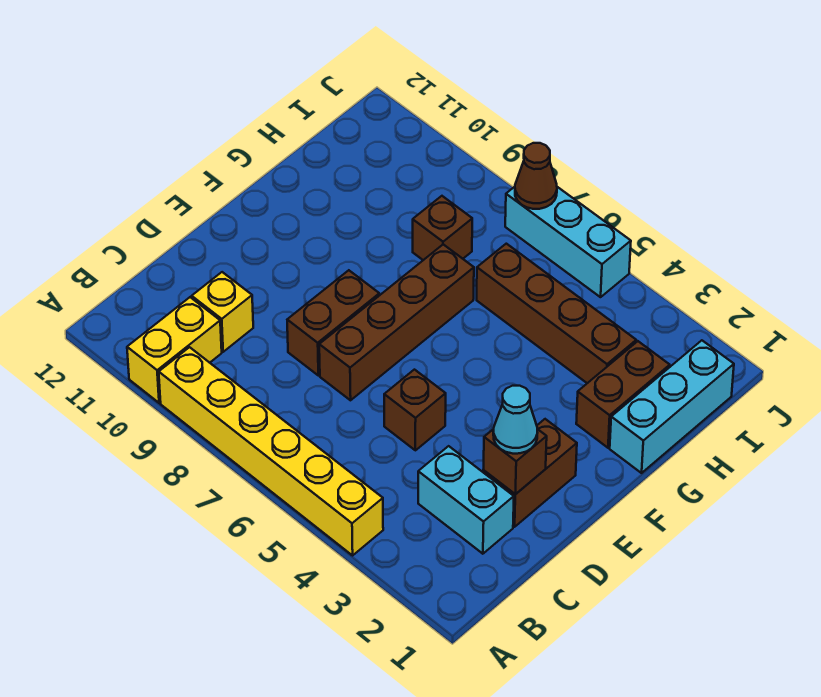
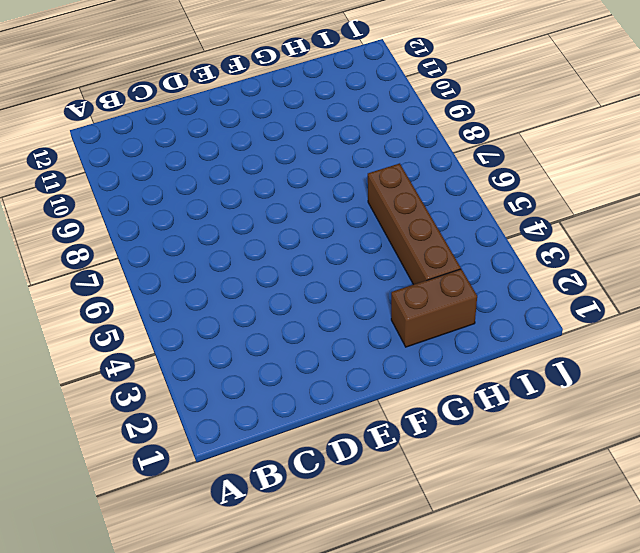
none -> yellow 1x6 brick [159,347,383,555]
none -> yellow 1x2 brick [127,297,222,403]
none -> cyan 1x2 brick [418,446,514,554]

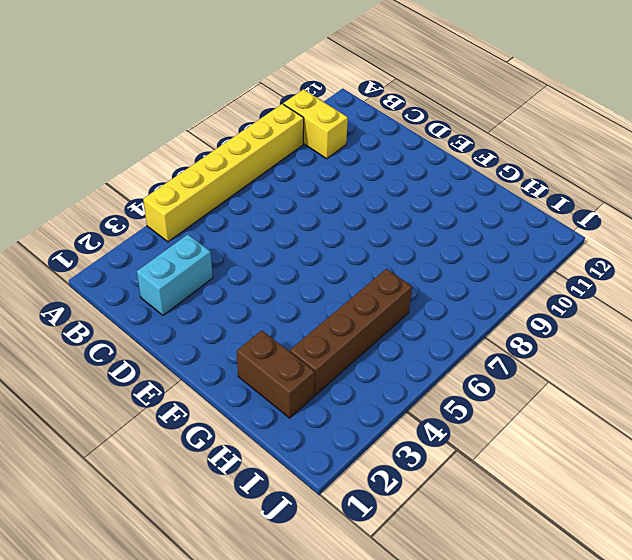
none -> yellow 1x1 brick [192,272,253,352]
none -> brown 1x2 brick [483,419,577,527]
none -> brown 1x1 brick [384,370,446,450]

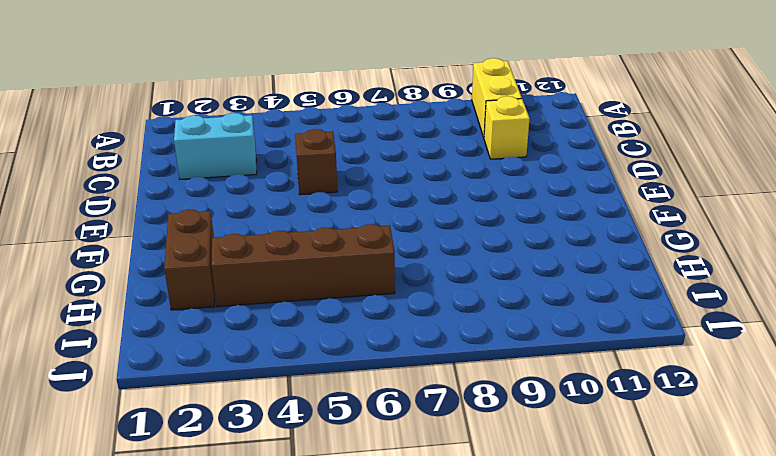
none -> yellow 1x6 brick [159,347,383,555]
none -> brown 1x2 brick [483,419,577,527]
none -> brown 1x4 brick [319,244,474,400]

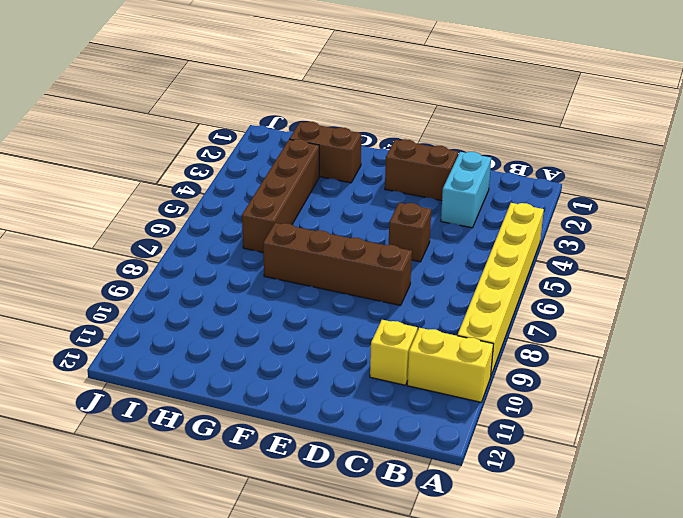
none -> brown 1x2 brick [287,270,379,376]
none -> cyan 1x3 brick [610,340,734,473]
none -> brown 1x1 brick [413,196,472,260]

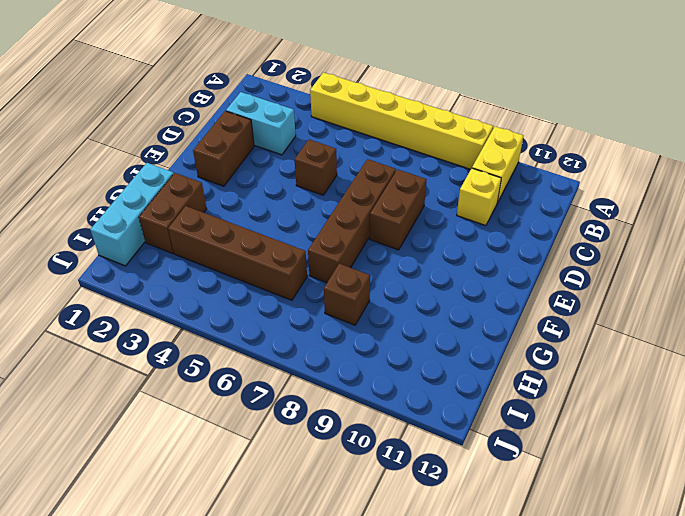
none -> cyan 1x3 brick [505,187,631,297]
none -> brown 1x1 brick [483,429,547,494]
none -> brown 1x1 cone [515,143,557,209]

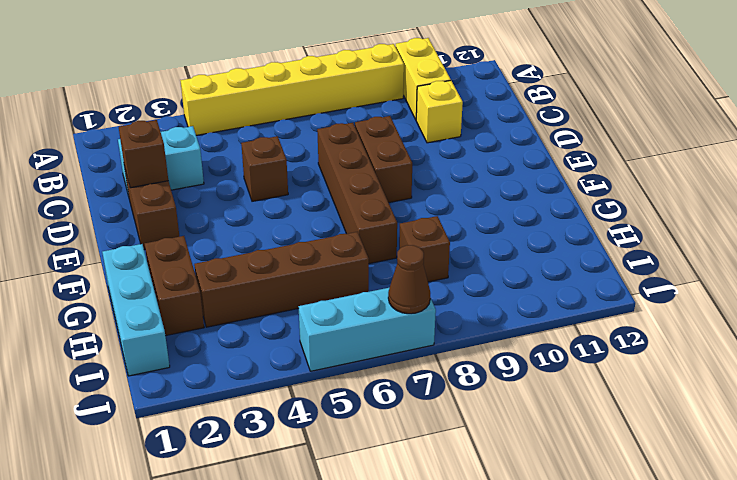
none -> cyan 1x1 cone [493,386,537,454]

